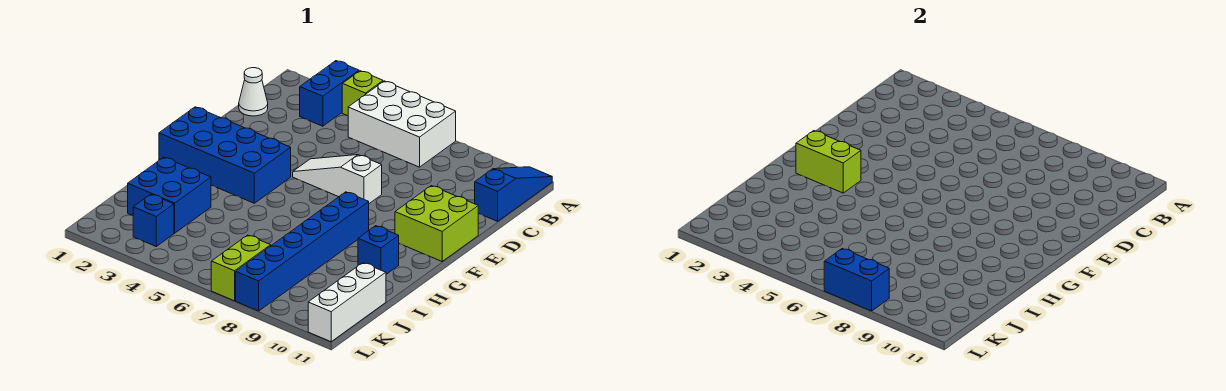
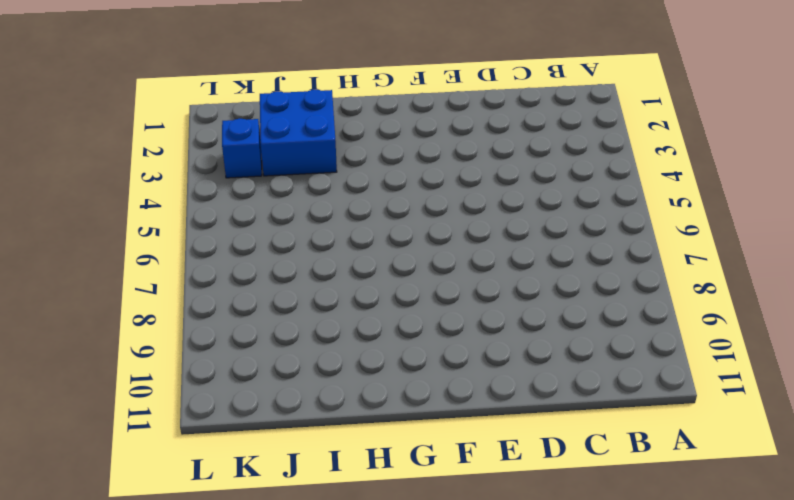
none -> blue 1x2 brick [300,61,359,126]
none -> lime 1x1 brick [342,71,383,116]
none -> white 2x3 brick [348,81,456,167]

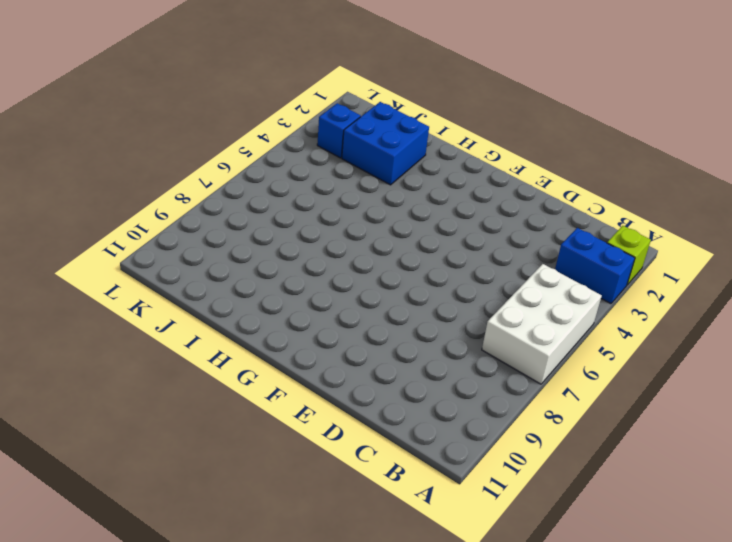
lime 1x1 brick [607,226,651,285] -> lime 1x1 brick moved to [342,71,383,116]
none -> blue 1x3 slope [475,167,552,221]
none -> white 1x1 cone [239,68,268,116]
none -> white 1x3 slope [293,155,382,203]

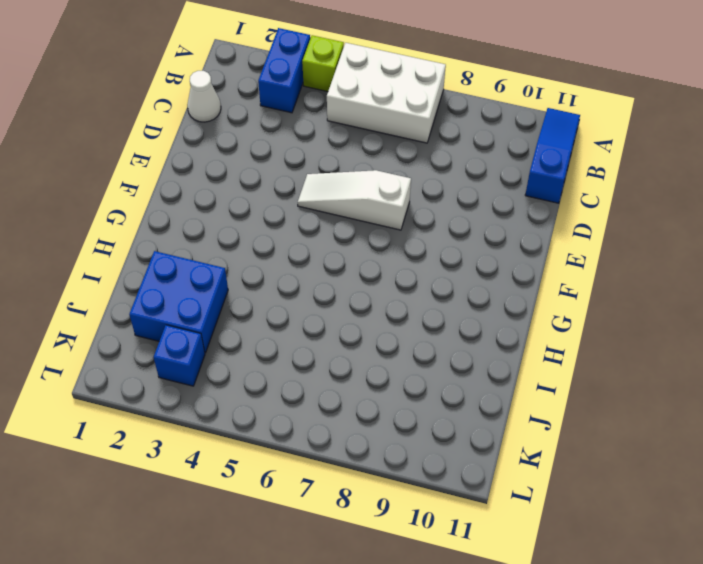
none -> lime 2x2 brick [395,186,478,261]
none -> blue 2x4 brick [159,107,291,203]
none -> blue 1x6 brick [236,192,369,311]

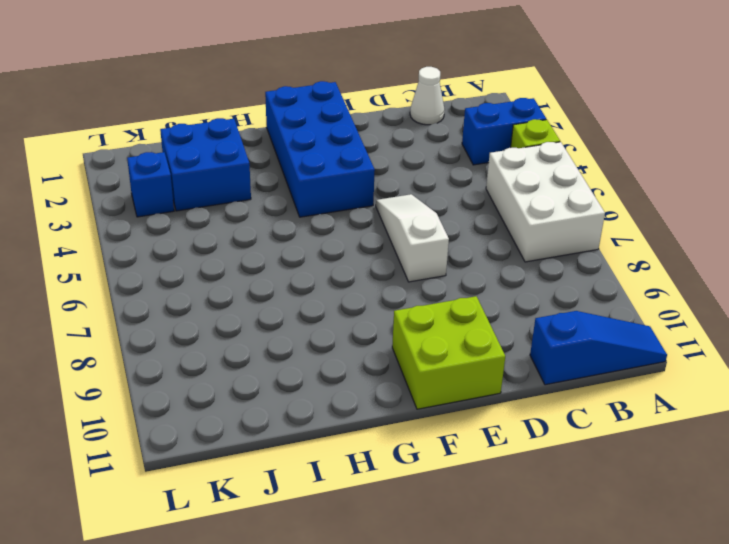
none -> blue 1x6 brick [236,192,369,311]
none -> blue 1x1 brick [358,226,399,274]
none -> white 1x3 brick [308,263,386,342]

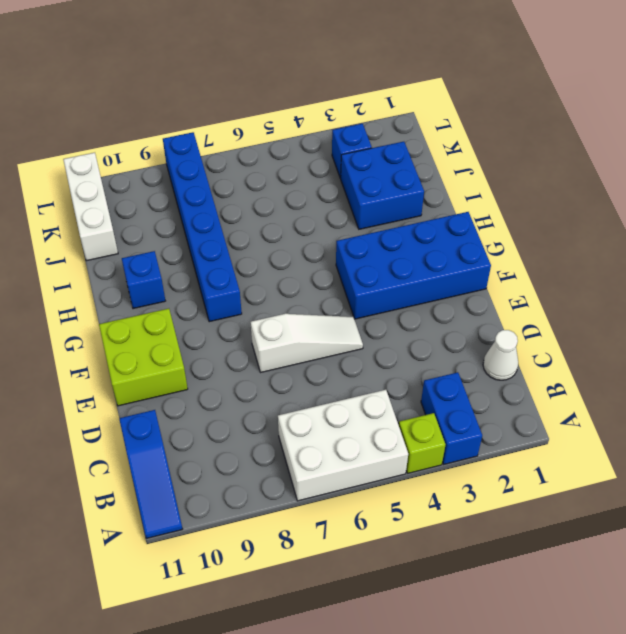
none -> lime 1x2 brick [211,235,271,301]
none -> lime 1x2 brick [796,131,861,193]
none -> blue 1x2 brick [824,249,889,311]

